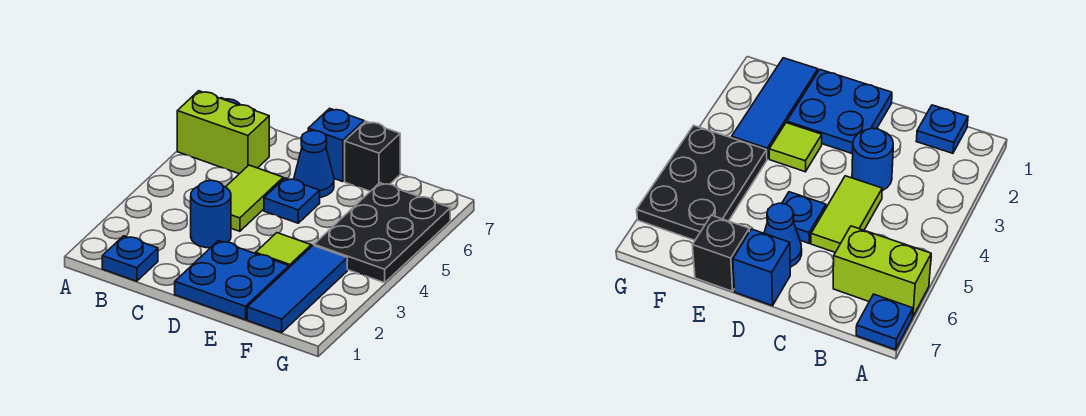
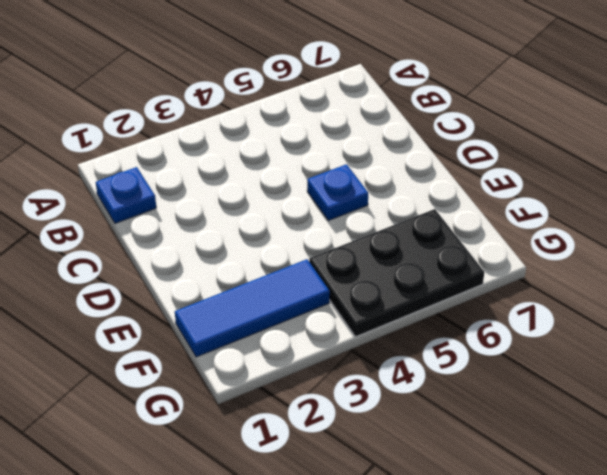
none -> lime 1x2 brick [177,91,269,174]
none -> blue 1x1 plate [856,294,913,350]
none -> blue 1x1 round brick [191,180,231,248]

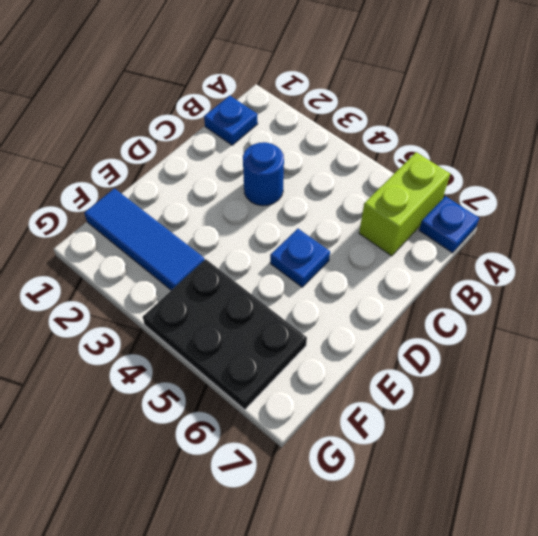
none -> lime 1x2 tile [226,165,283,231]
none -> blue 2x2 plate [175,241,289,320]
none -> blue 1x1 cone [294,131,334,197]

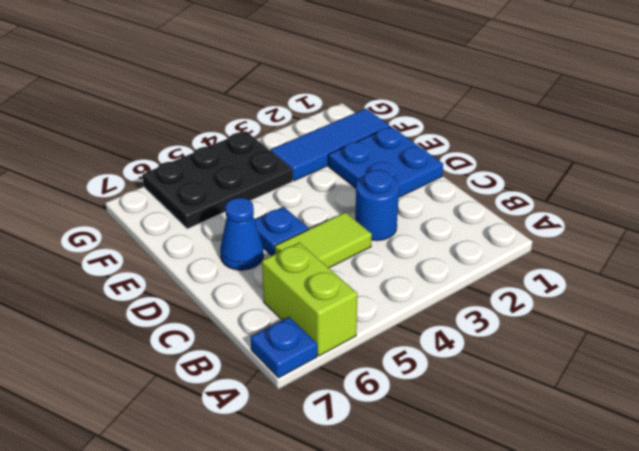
none -> blue 1x1 plate [102,236,158,281]
none -> blue 1x1 brick [308,108,364,182]
none -> lime 1x1 tile [256,233,311,267]

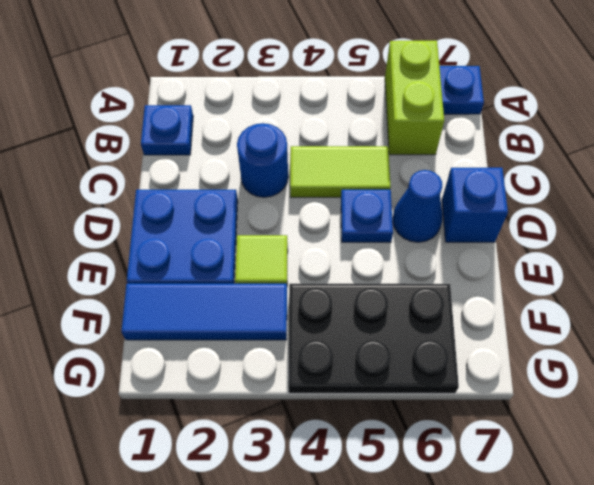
none -> black 1x1 brick [345,121,400,191]

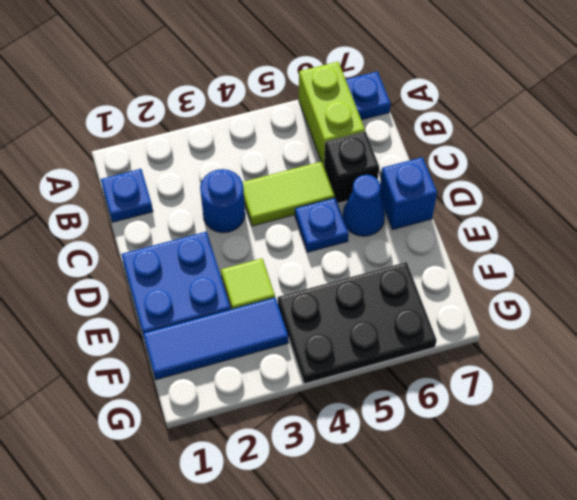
black 1x1 brick [324,132,379,203] -> black 1x1 brick moved to [345,121,400,191]

